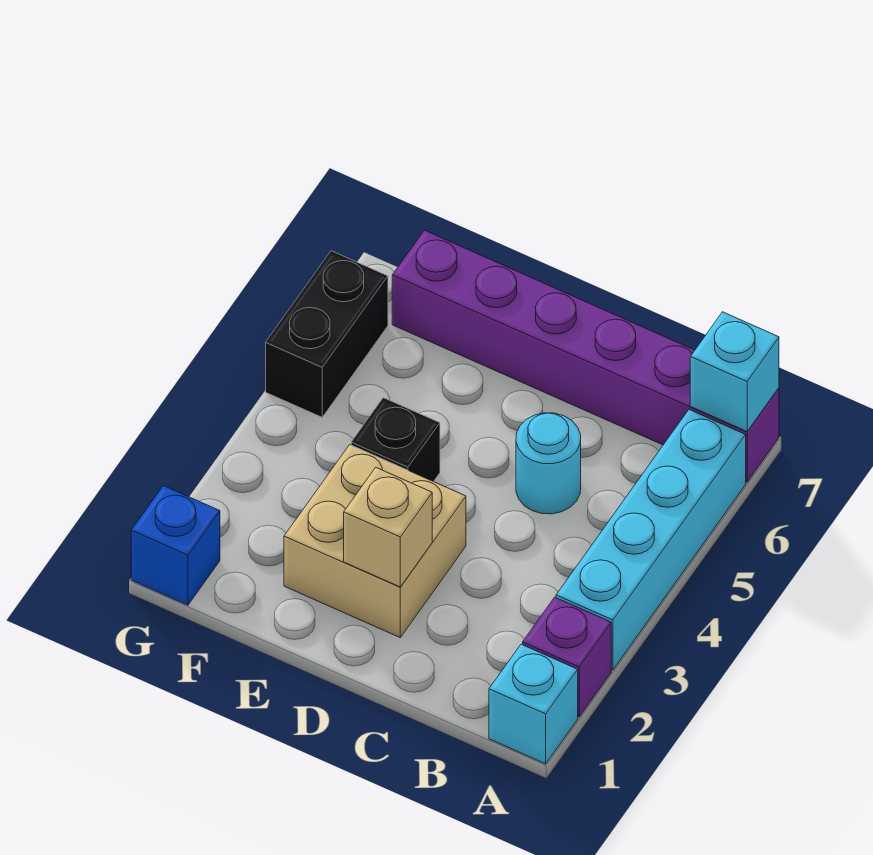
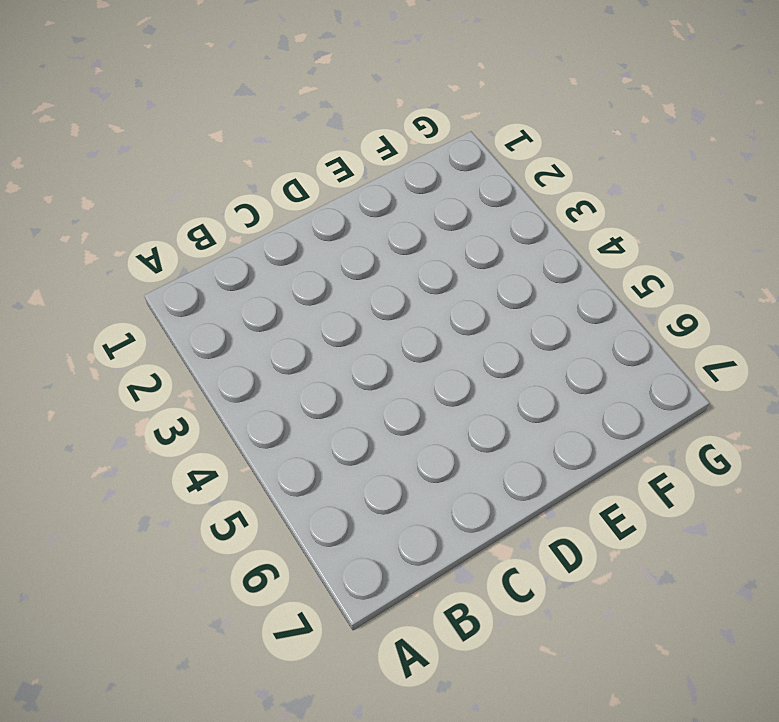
none -> cyan 1x1 brick [489,644,578,764]
none -> purple 1x1 brick [523,597,611,717]

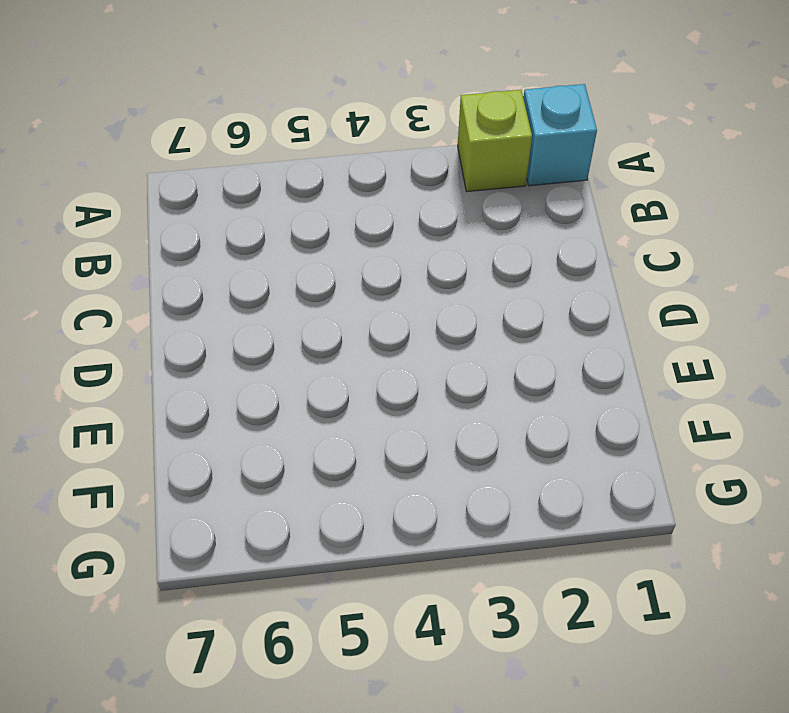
lime 1x1 brick [458,90,532,192] -> purple 1x1 brick [523,597,611,717]
none -> cyan 1x4 brick [556,410,746,670]
none -> purple 1x6 brick [392,230,779,482]

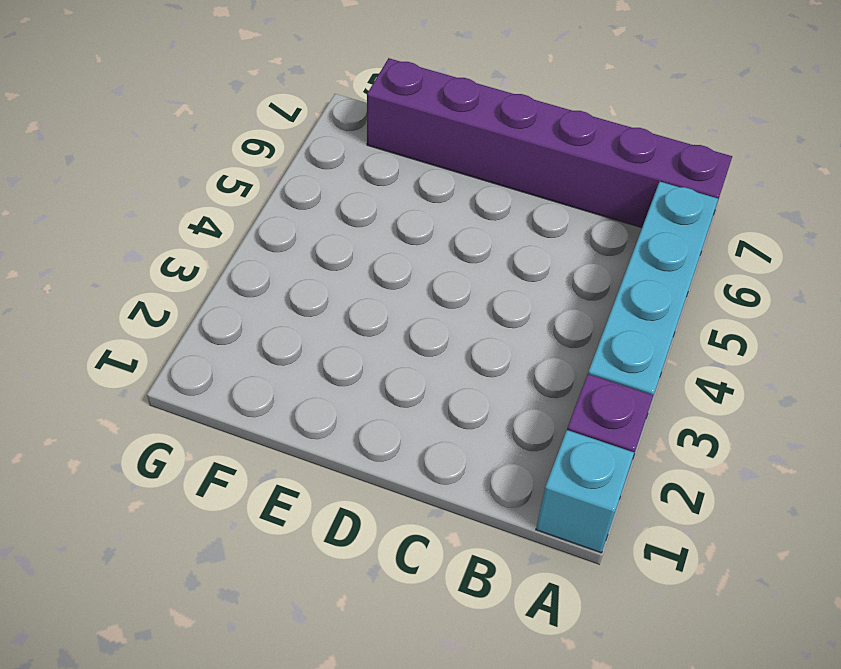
none -> cyan 1x1 round brick [516,413,581,514]
none -> tan 2x2 brick [284,445,466,637]

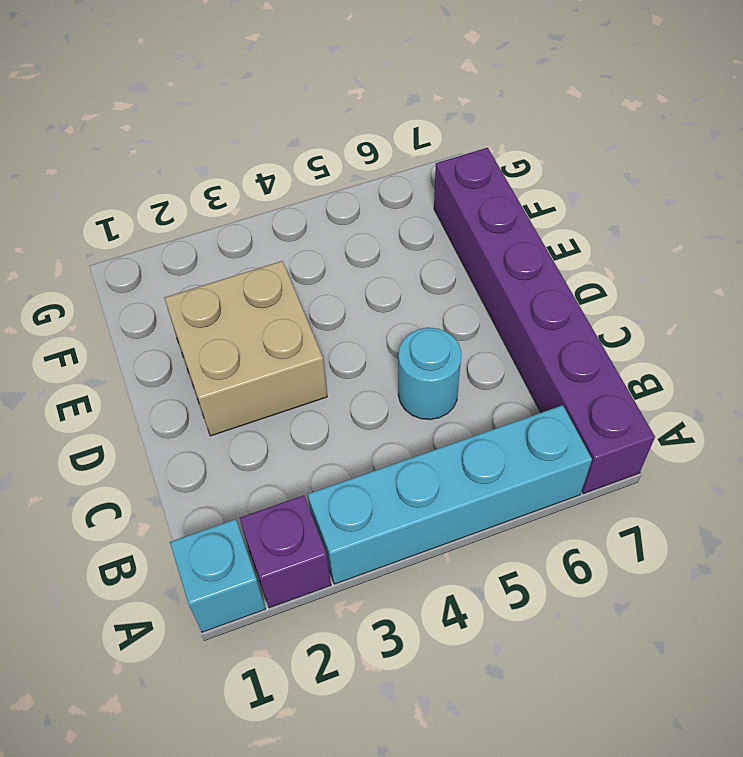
none -> black 1x1 brick [351,398,440,482]
none -> blue 1x1 brick [131,486,220,605]

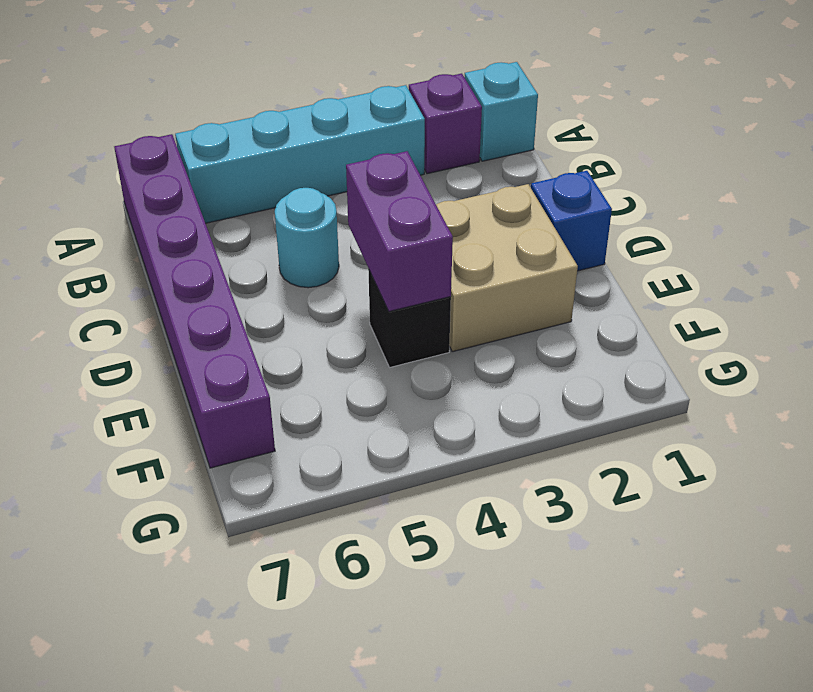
blue 1x1 brick [531,171,612,271] -> blue 1x1 brick moved to [131,486,220,605]
purple 1x2 brick [346,151,453,311] -> none
none -> black 1x2 brick [266,251,388,417]
none -> cyan 1x1 brick [690,312,779,431]

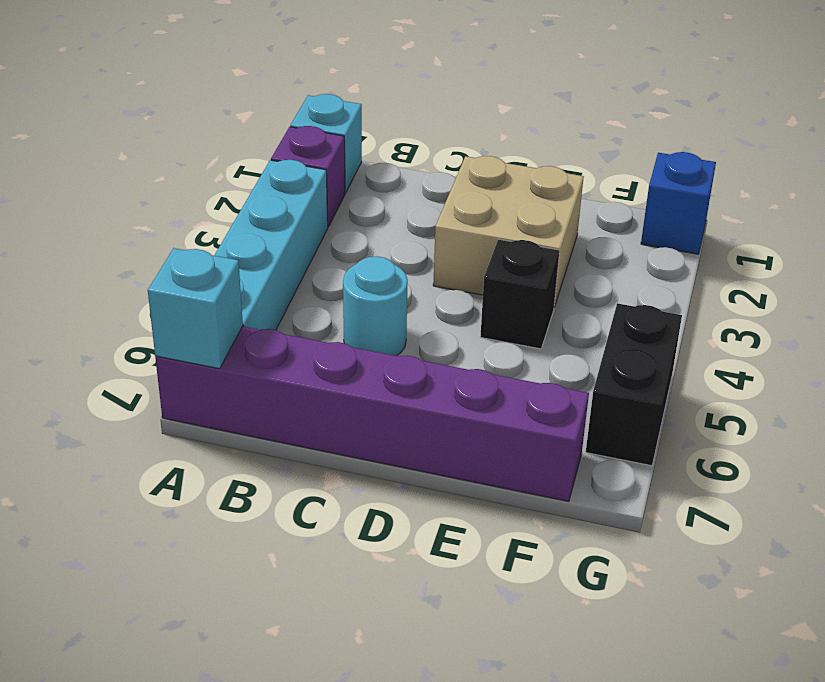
none -> tan 1x1 brick [344,468,432,587]

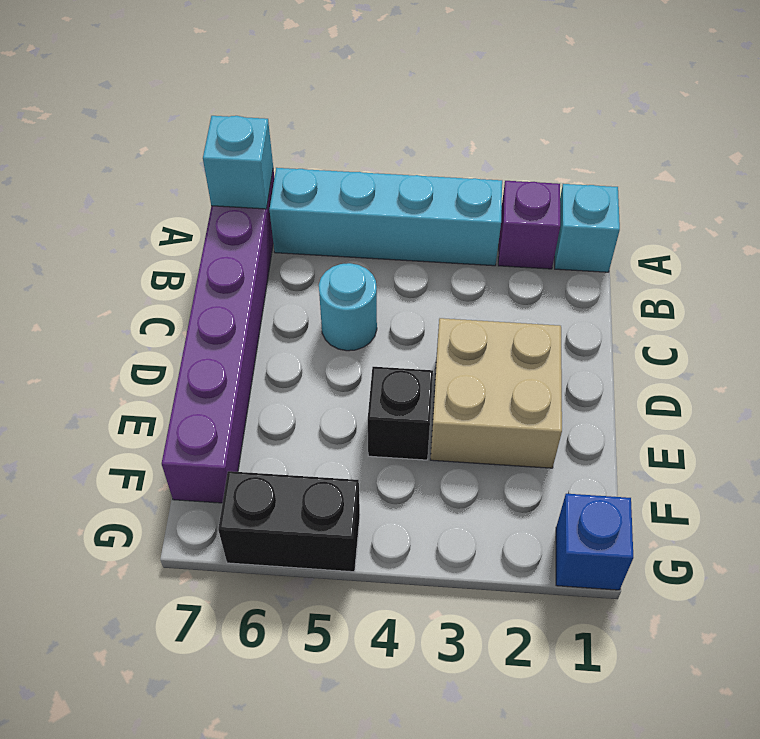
none -> tan 1x1 brick [344,468,432,587]

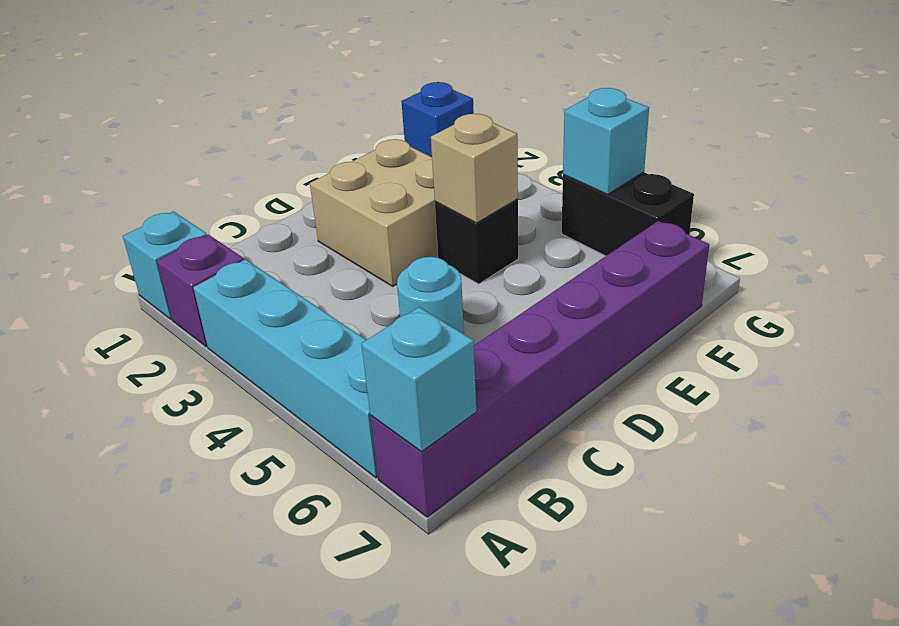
tan 1x1 brick [431,114,518,223] -> tan 1x1 brick moved to [344,468,432,587]
cyan 1x1 brick [563,88,649,195] -> none

